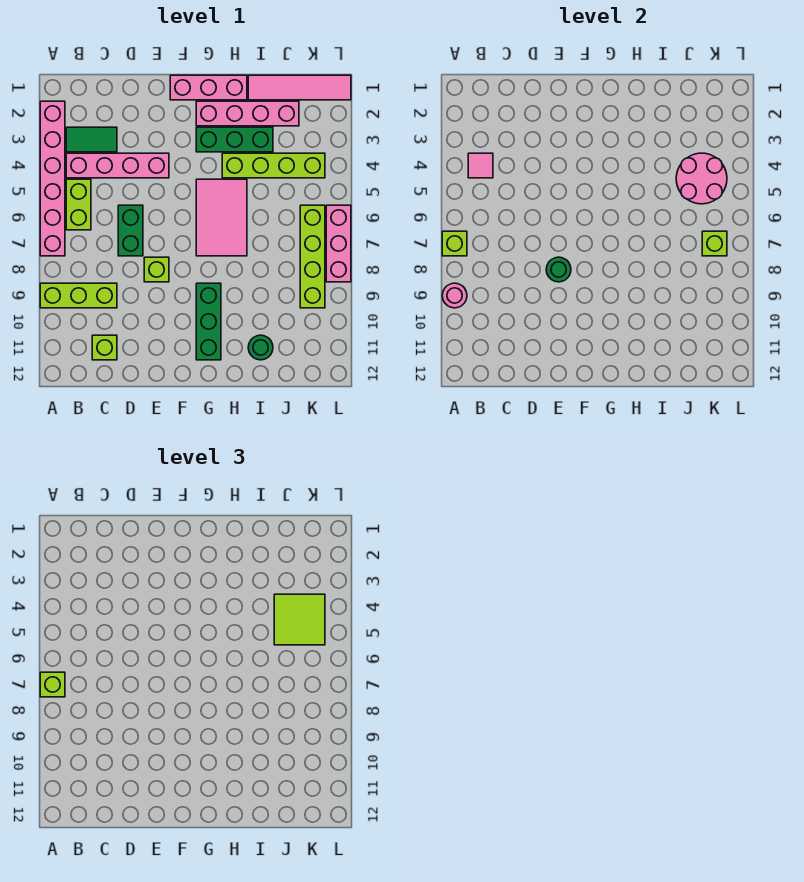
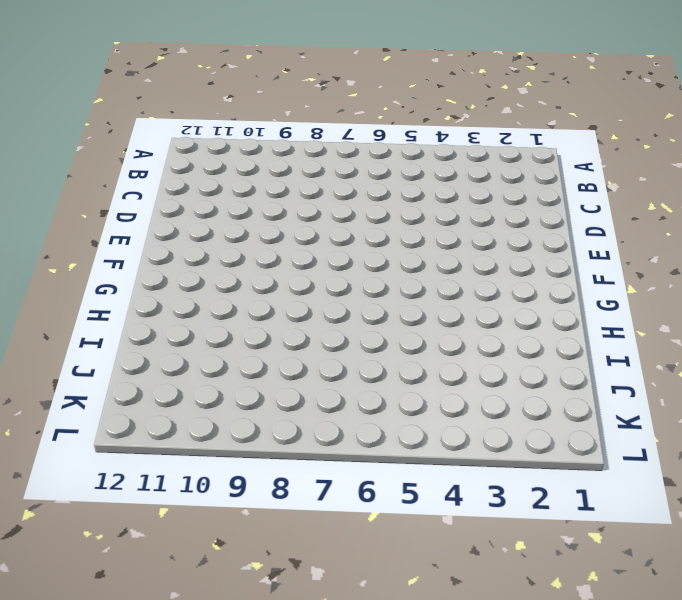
none -> pink 1x6 brick [40,101,65,256]
none -> lime 1x3 brick [40,283,117,308]
none -> green 1x2 tile [66,127,117,152]

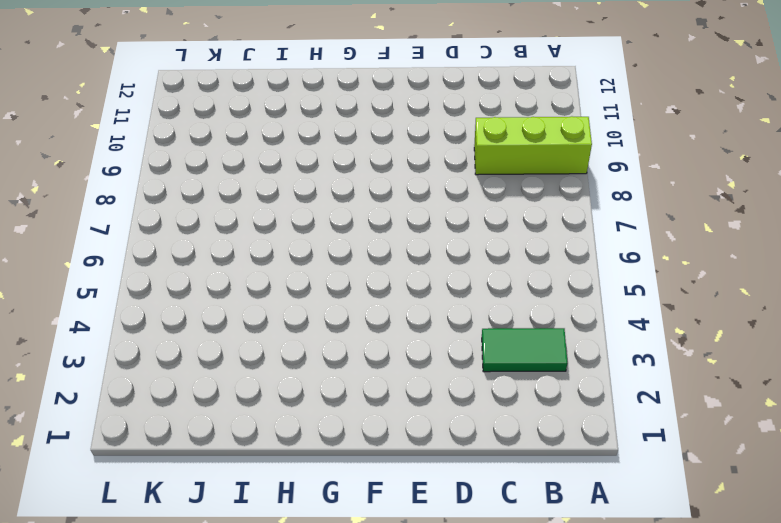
none -> pink 1x6 brick [40,101,65,256]
none -> pink 1x4 brick [66,153,169,178]
none -> lime 1x2 brick [66,179,91,230]

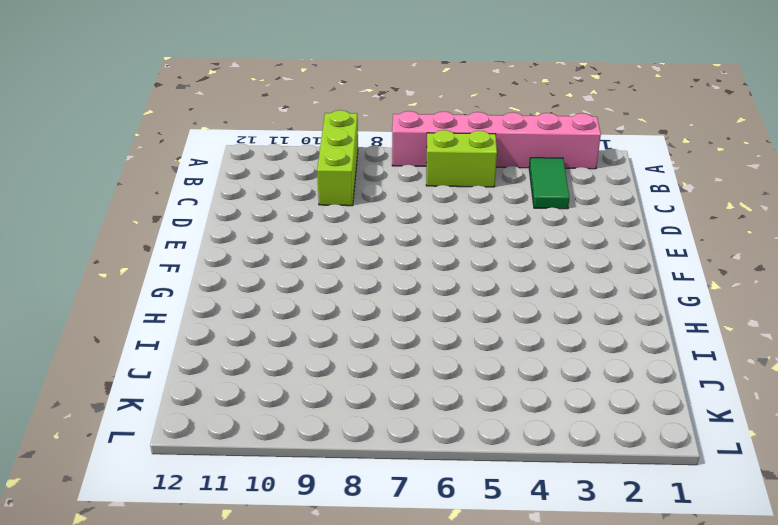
none -> pink 1x4 brick [66,153,169,178]
none -> lime 1x1 brick [92,335,117,360]
none -> green 1x2 brick [118,205,143,256]

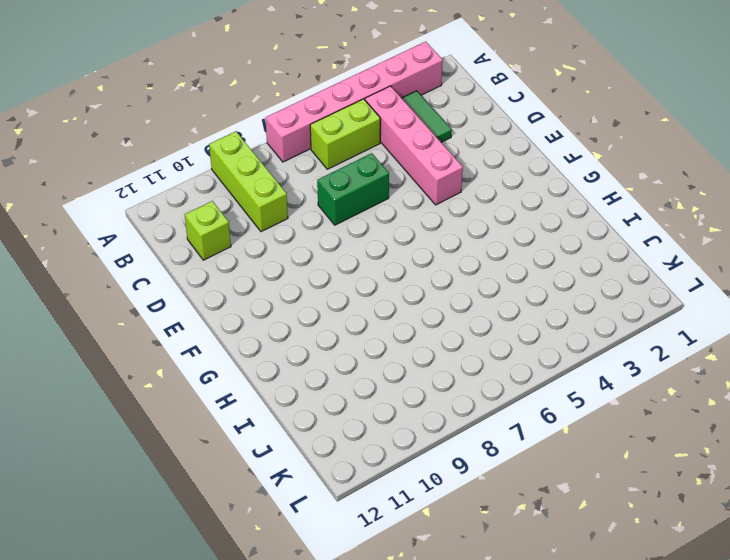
none -> lime 1x1 brick [144,257,169,282]
none -> pink 1x3 brick [170,75,247,100]
none -> pink 1x4 brick [196,101,299,126]

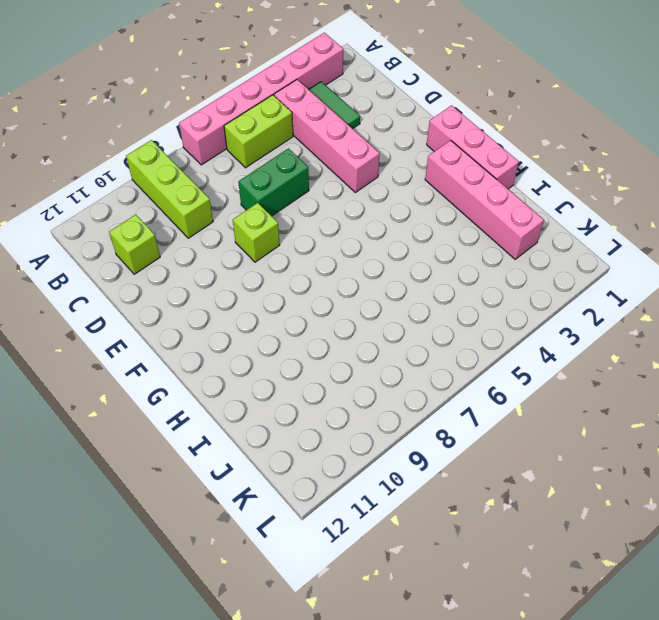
none -> green 1x3 brick [196,127,273,152]
none -> pink 2x3 tile [196,179,247,256]
none -> green 1x3 brick [196,283,221,360]

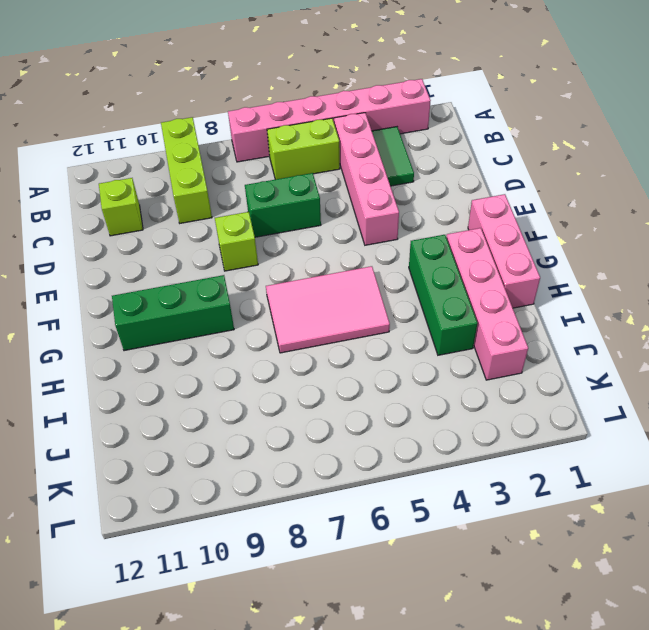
none -> lime 1x4 brick [222,153,325,178]
none -> pink 1x4 tile [248,75,351,100]
none -> green 1x1 round brick [248,335,273,360]

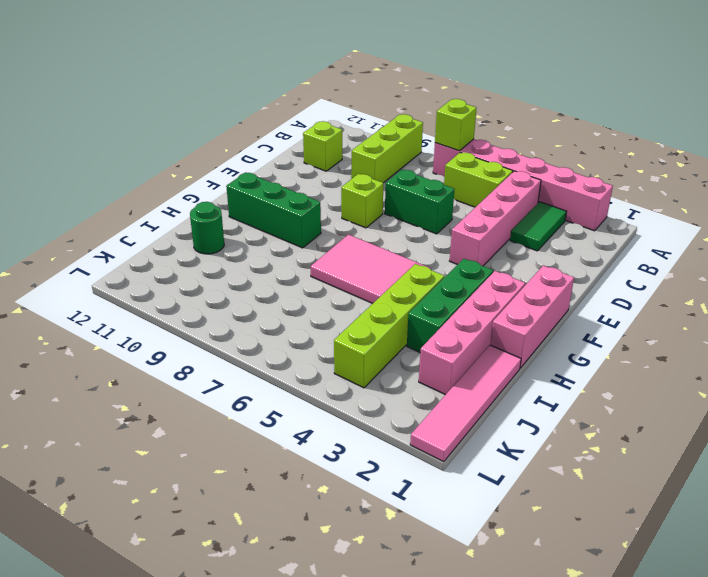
none -> lime 1x4 brick [300,205,325,308]
none -> pink 1x3 brick [326,205,351,282]
none -> pink 1x1 round brick [442,283,467,308]

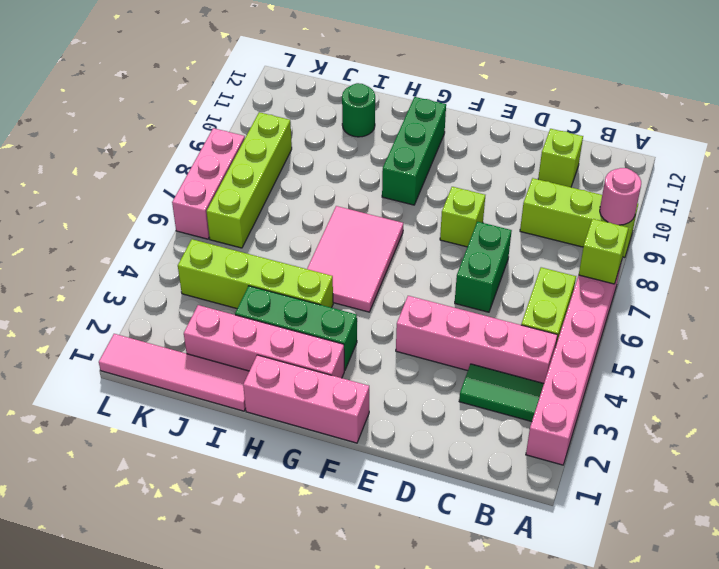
none -> pink 1x1 tile [468,153,493,178]
none -> green 1x1 round brick [546,257,571,282]
none -> pink 2x2 round brick [676,153,727,204]

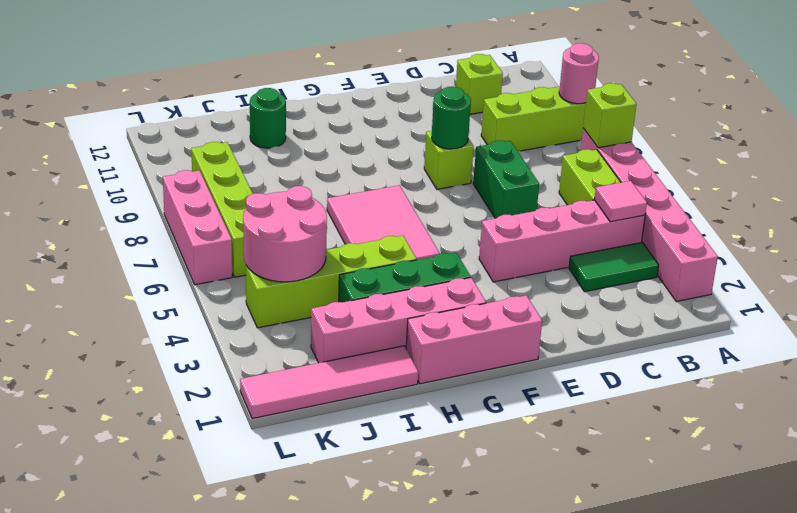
none -> green 1x3 brick [196,283,221,360]
none -> lime 1x1 brick [702,231,727,256]
none -> lime 1x1 brick [40,672,65,697]

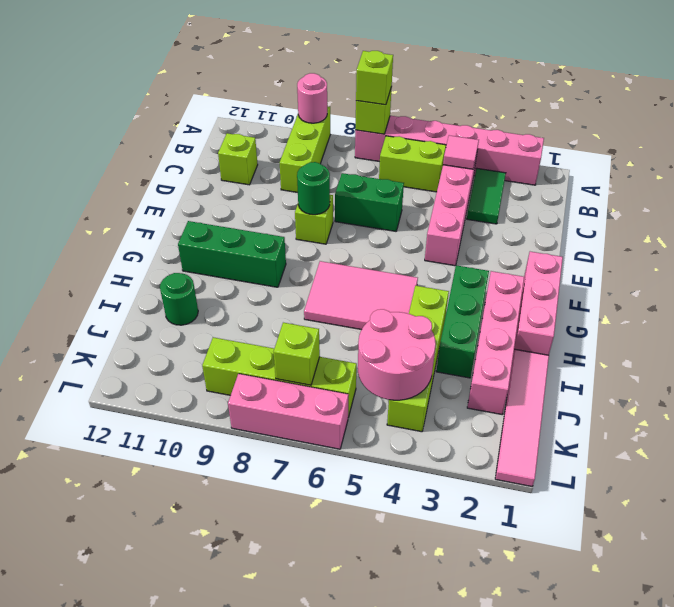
none -> lime 2x2 tile [274,594,325,645]

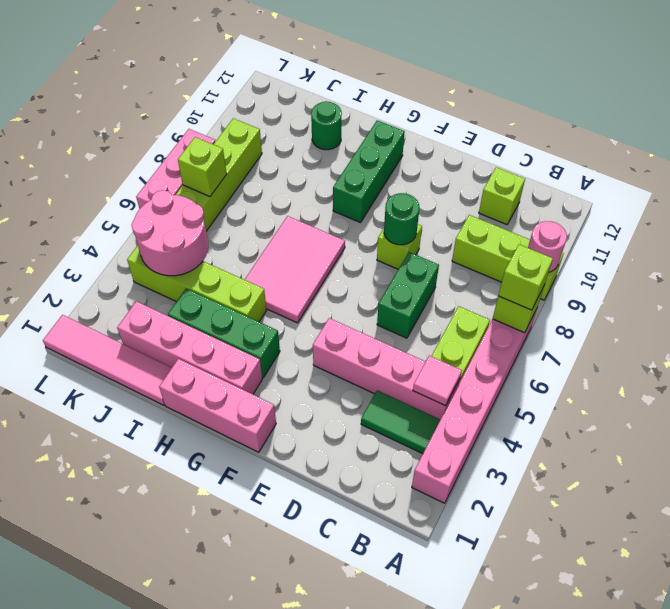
none -> lime 2x2 tile [274,594,325,645]

